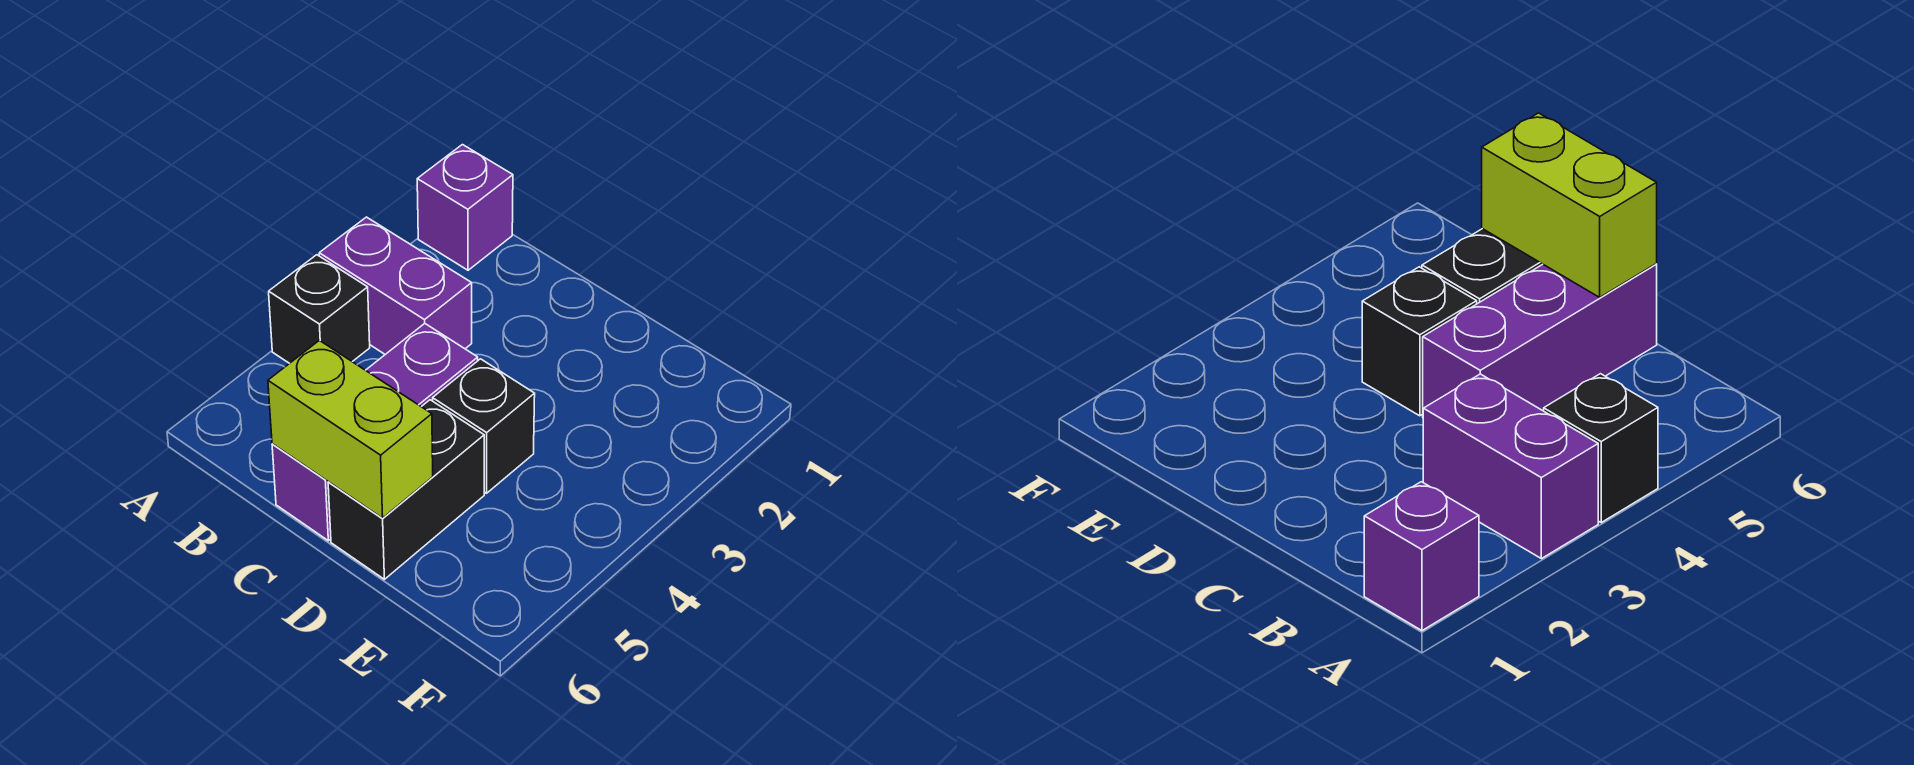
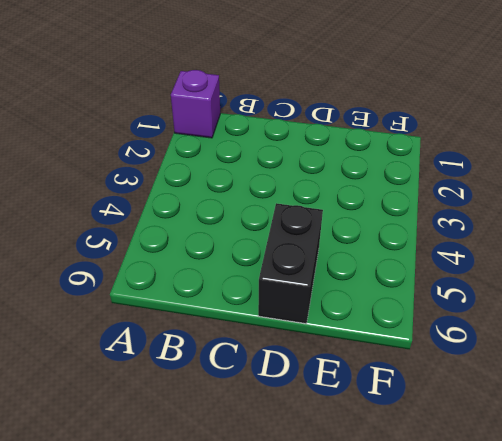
none -> purple 1x2 brick [319,217,472,354]
none -> black 1x1 brick [269,255,370,363]

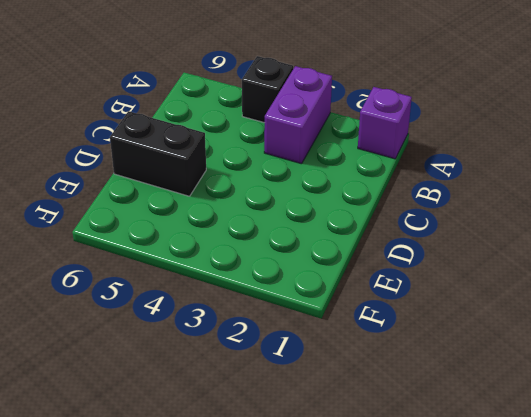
none -> purple 1x3 brick [272,324,478,541]
none -> black 1x1 brick [433,359,535,493]

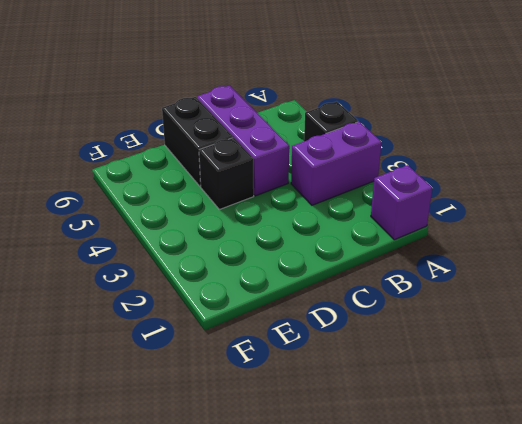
none -> lime 1x2 brick [268,340,433,518]

